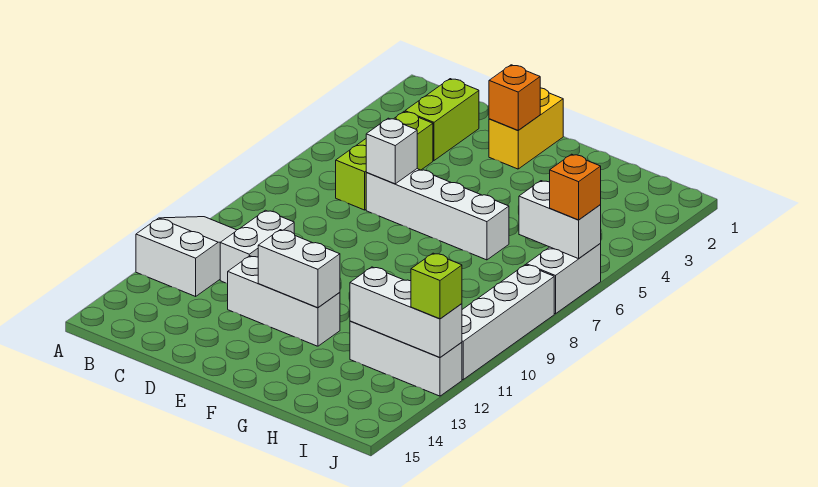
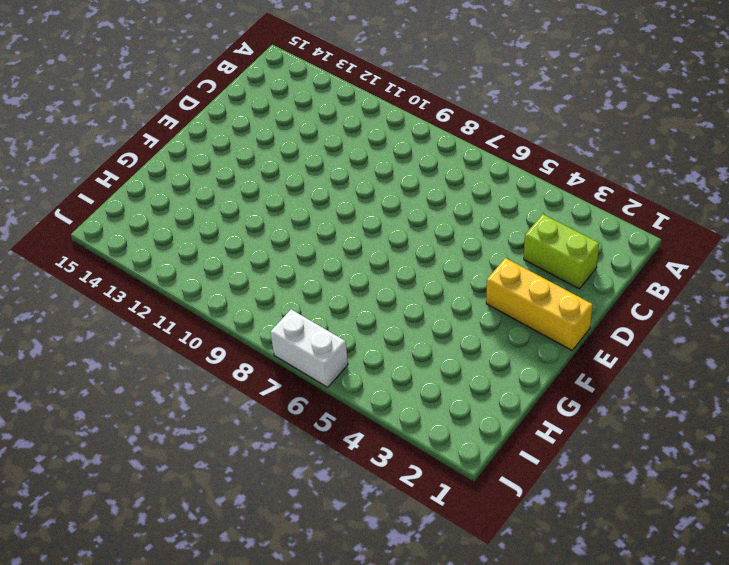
yellow 1x3 brick [486,258,592,350] -> yellow 1x2 brick [489,88,563,169]
none -> white 2x3 slope [136,217,236,296]
none -> lime 1x3 brick [336,112,433,210]
none -> white 1x2 brick [220,210,294,284]

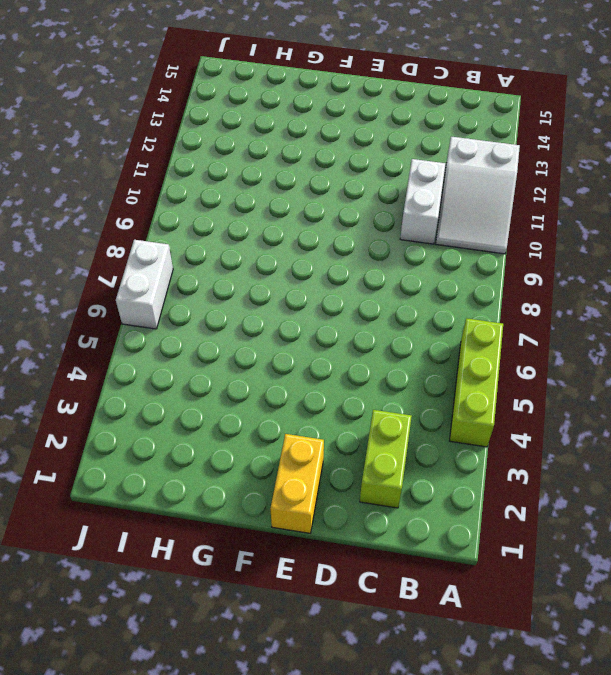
lime 1x3 brick [450,318,503,447] -> lime 1x3 brick moved to [336,112,433,210]
none -> white 1x4 brick [366,169,509,260]
none -> white 1x3 brick [228,256,340,346]
none -> white 1x3 brick [350,321,462,396]

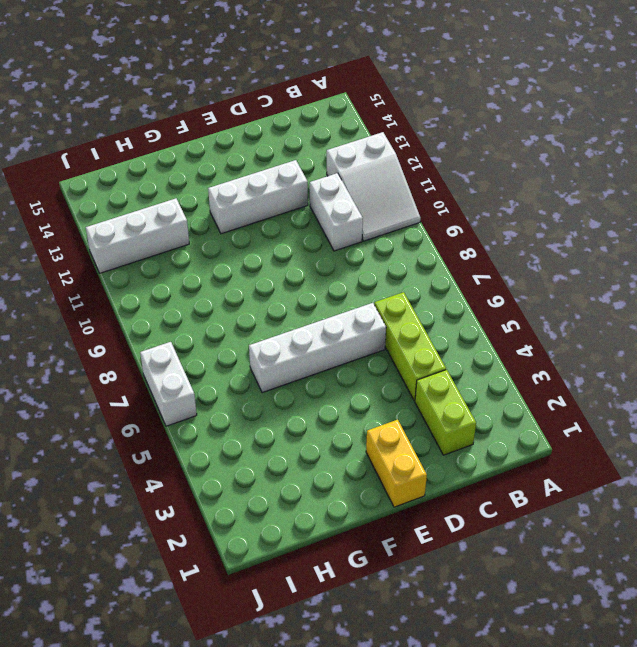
none -> white 1x4 brick [462,265,554,380]
none -> white 1x1 brick [366,118,417,184]
none -> orange 1x1 brick [489,65,540,130]

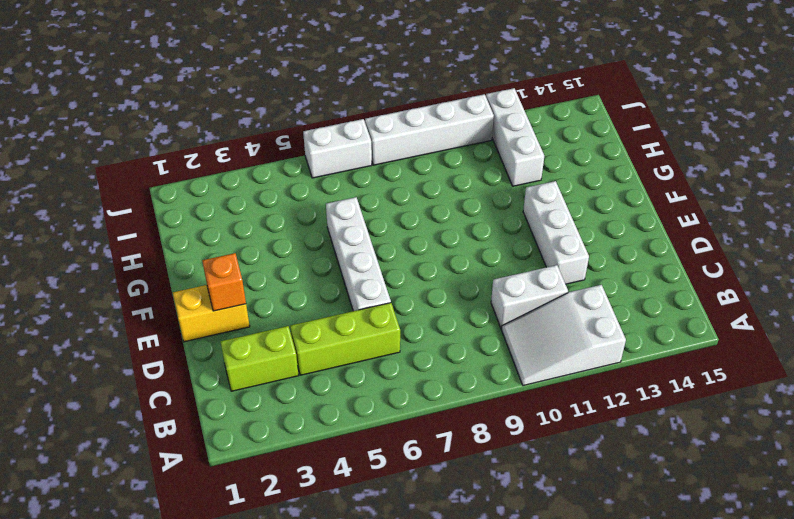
none -> white 1x1 brick [366,118,417,184]
none -> white 1x2 brick [258,230,340,308]
none -> white 1x3 brick [350,267,462,358]

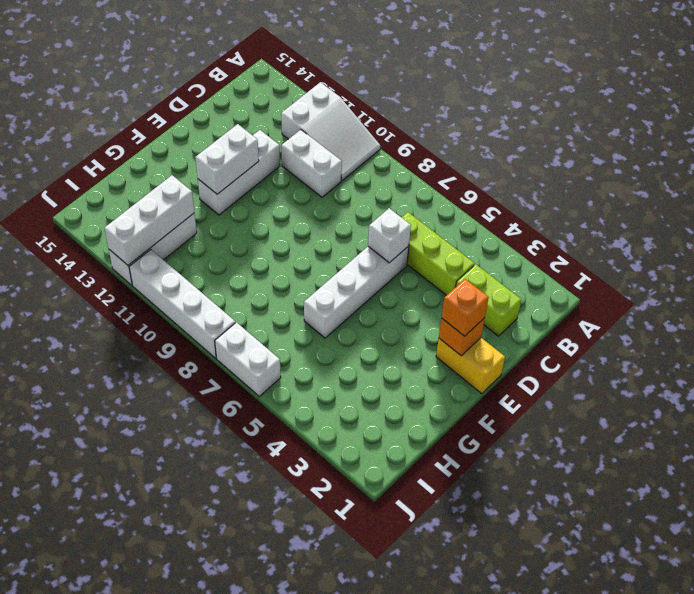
orange 1x1 brick [442,279,489,336] -> orange 1x1 brick moved to [550,154,601,220]
none -> white 1x2 brick [519,181,601,259]
none -> lime 1x1 brick [411,253,462,319]

